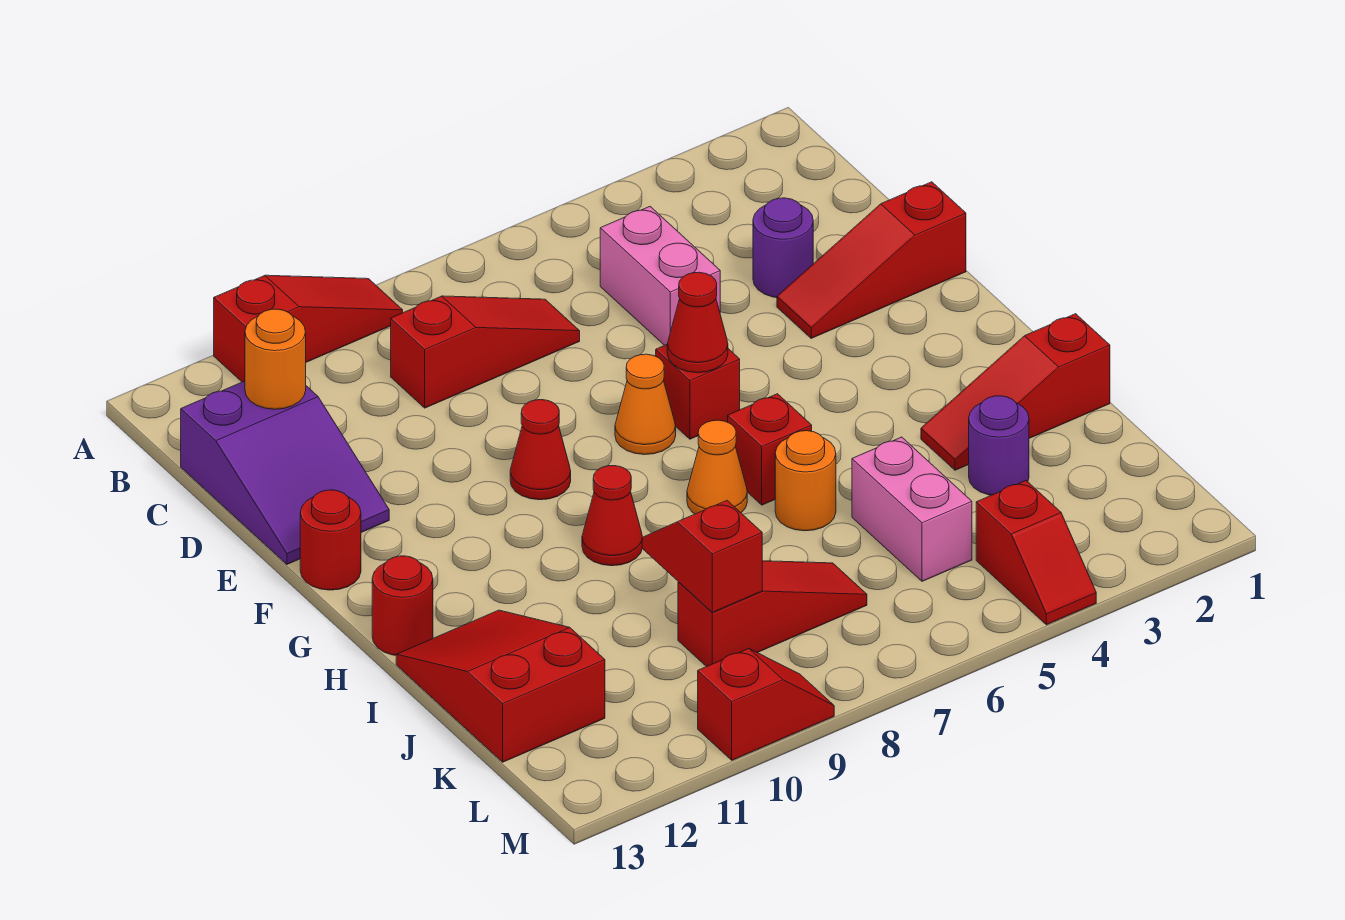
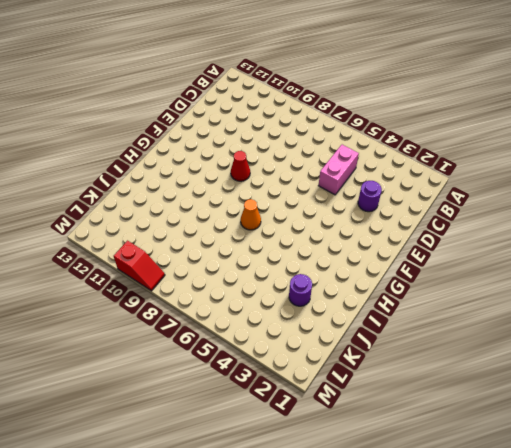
none -> red 1x3 slope [214,275,403,382]
none -> red 1x3 slope [391,296,580,408]
none -> purple 2x3 slope [181,381,389,564]

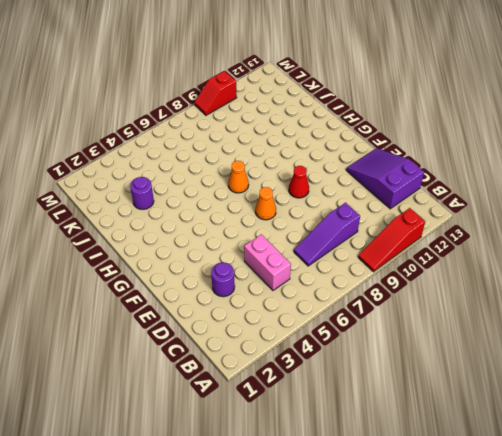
purple 1x3 slope [294,203,360,266] -> red 1x3 slope [391,296,580,408]
none -> red 1x3 slope [777,182,966,338]
none -> red 1x1 brick [656,345,740,439]
none -> red 1x1 round brick [300,490,361,590]

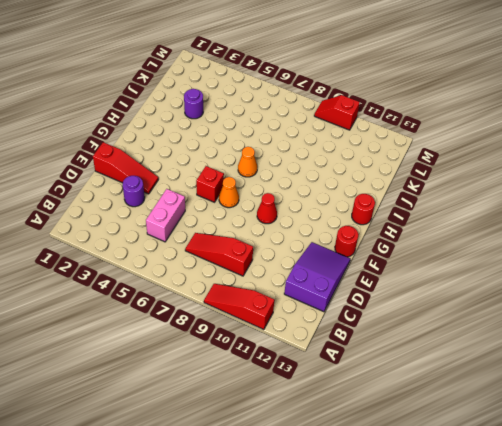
none -> red 1x1 brick [728,394,812,505]
none -> red 1x1 cone [582,466,642,566]
none -> red 1x3 slope [921,314,1110,470]

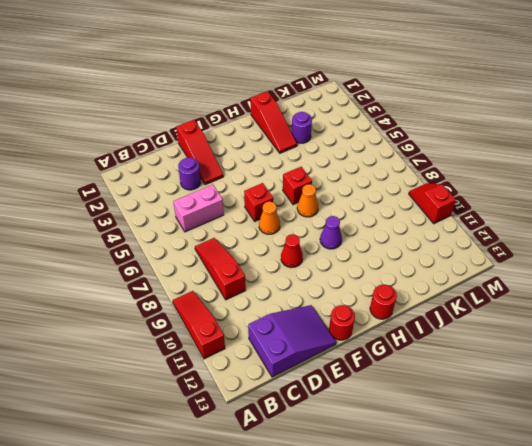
purple 1x1 cone [320,216,342,249] -> red 1x1 cone [582,466,642,566]
none -> orange 1x1 round brick [775,431,836,531]
none -> red 2x3 slope [396,610,605,762]
none -> pink 1x2 brick [852,437,972,581]

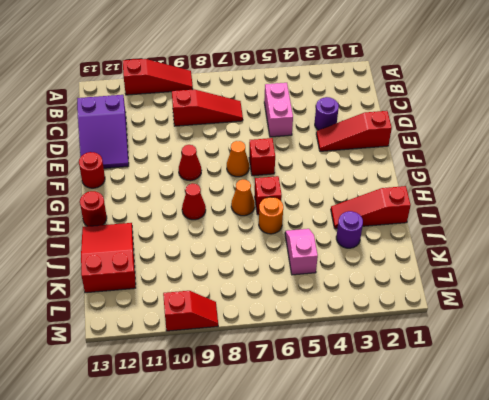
pink 1x2 slope [285,229,318,275] -> pink 1x2 brick [852,437,972,581]
none -> red 1x3 slope [678,561,867,667]
none -> red 1x2 slope [976,481,1096,625]
none -> orange 1x1 round brick [245,309,306,409]

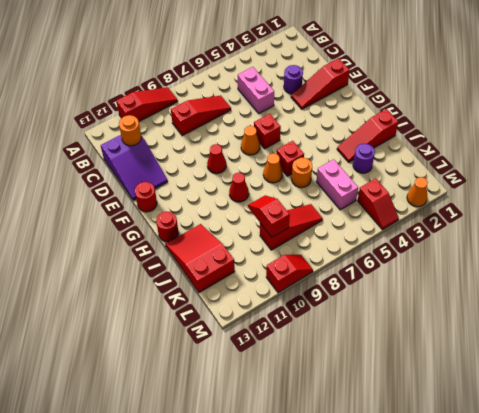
orange 1x1 cone [407,177,428,207] -> none
none -> red 1x1 cone [667,272,728,373]

